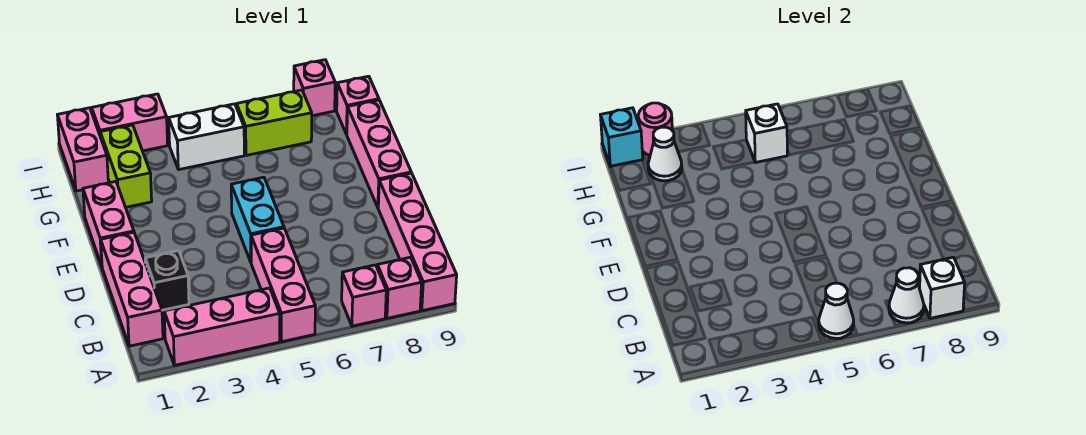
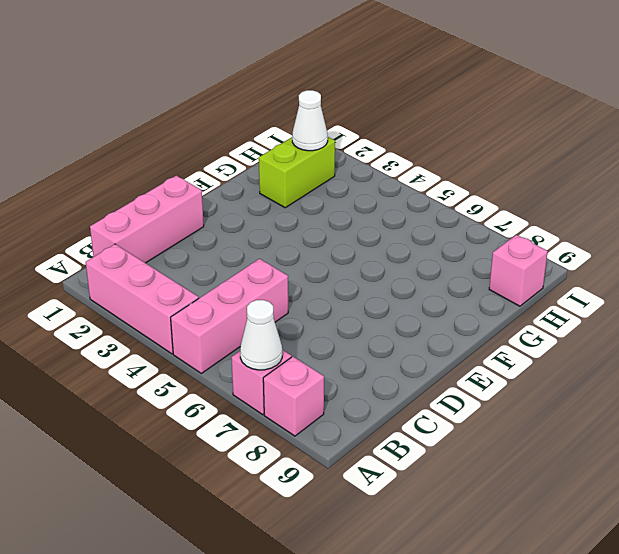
none -> pink 1x4 brick [378,173,457,311]
none -> black 1x1 brick [145,251,189,310]
none -> cyan 1x2 brick [231,177,284,262]

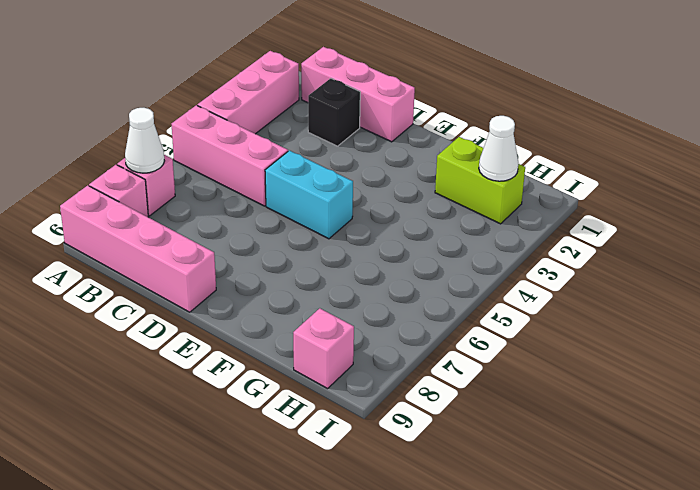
none -> pink 1x2 brick [83,182,134,266]
none -> pink 1x3 brick [347,100,411,207]
none -> pink 1x2 brick [58,108,108,191]

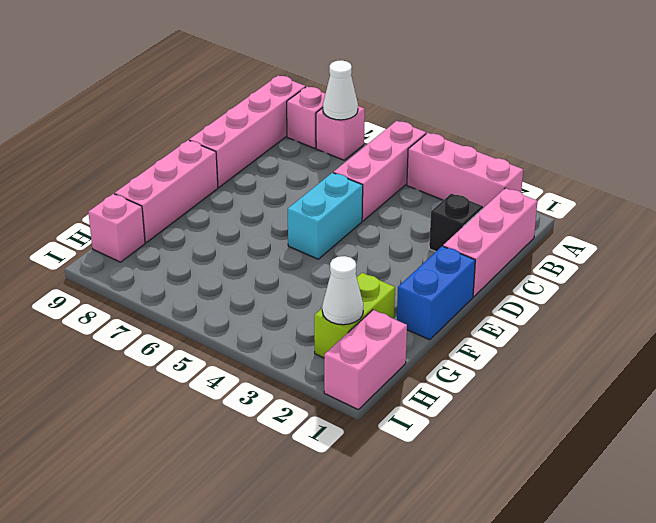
blue 1x2 brick [397,246,475,340] -> pink 1x2 brick [83,182,134,266]
none -> white 1x2 brick [169,104,244,170]
none -> lime 1x2 brick [237,90,312,155]
none -> pink 1x2 brick [92,94,168,151]

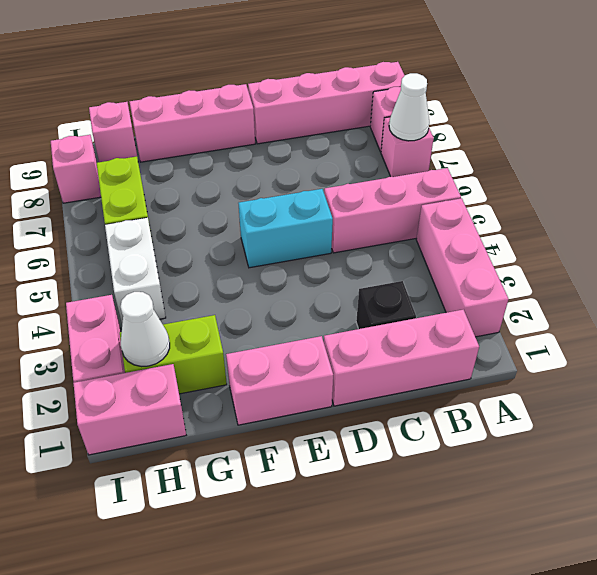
none -> white 1x1 cone [819,283,854,339]
none -> white 1x1 brick [920,257,965,318]
none -> white 1x1 brick [746,104,787,163]

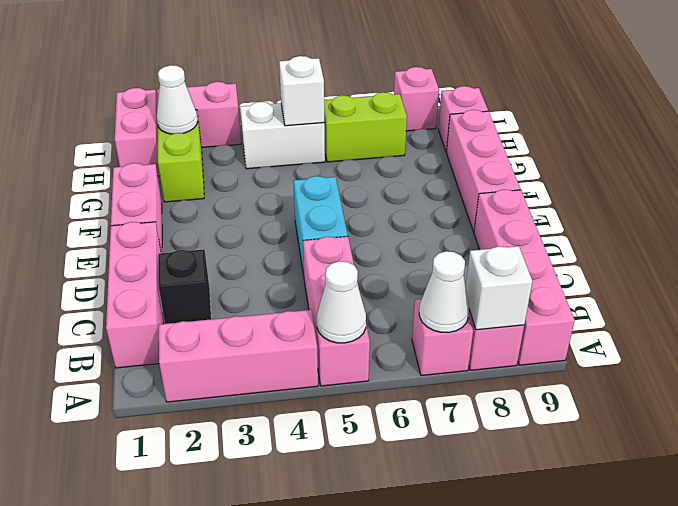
none -> cyan 1x1 brick [601,108,643,166]
none -> pink 1x1 round brick [638,103,672,155]

